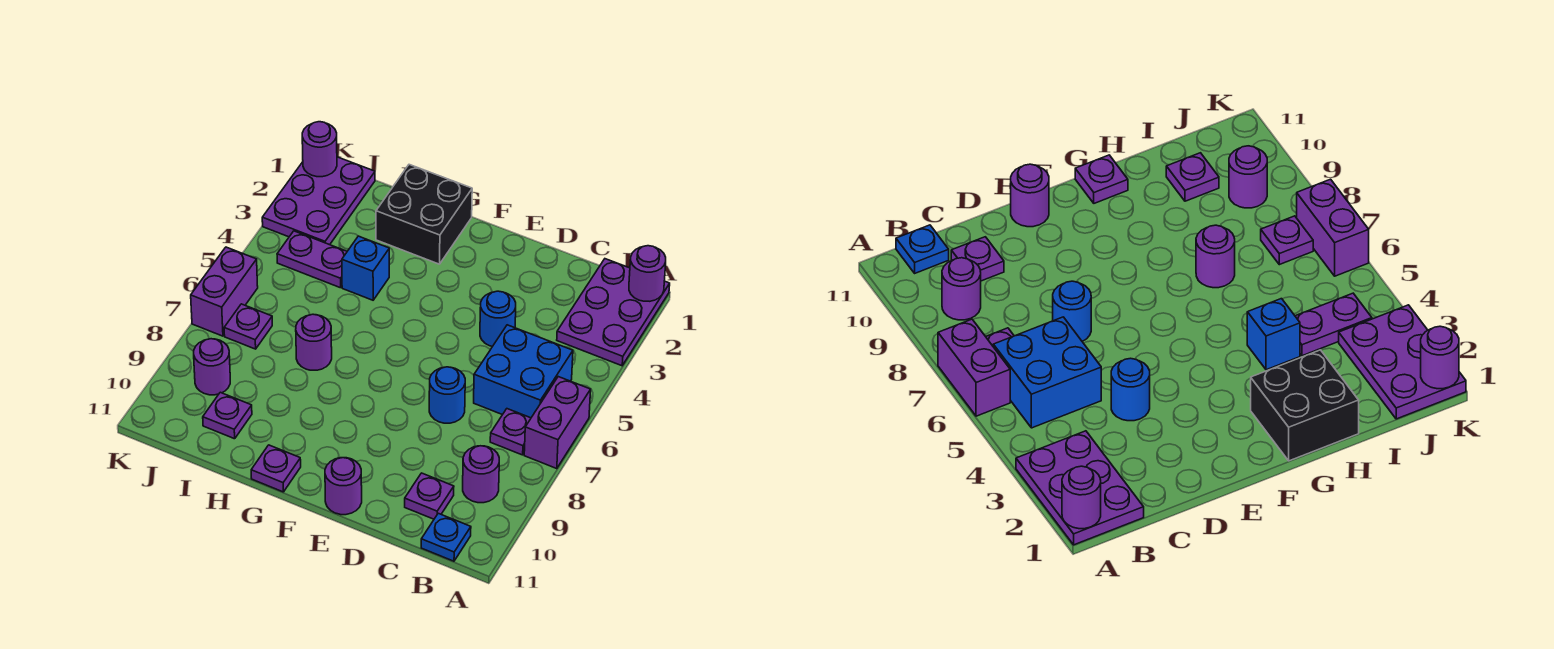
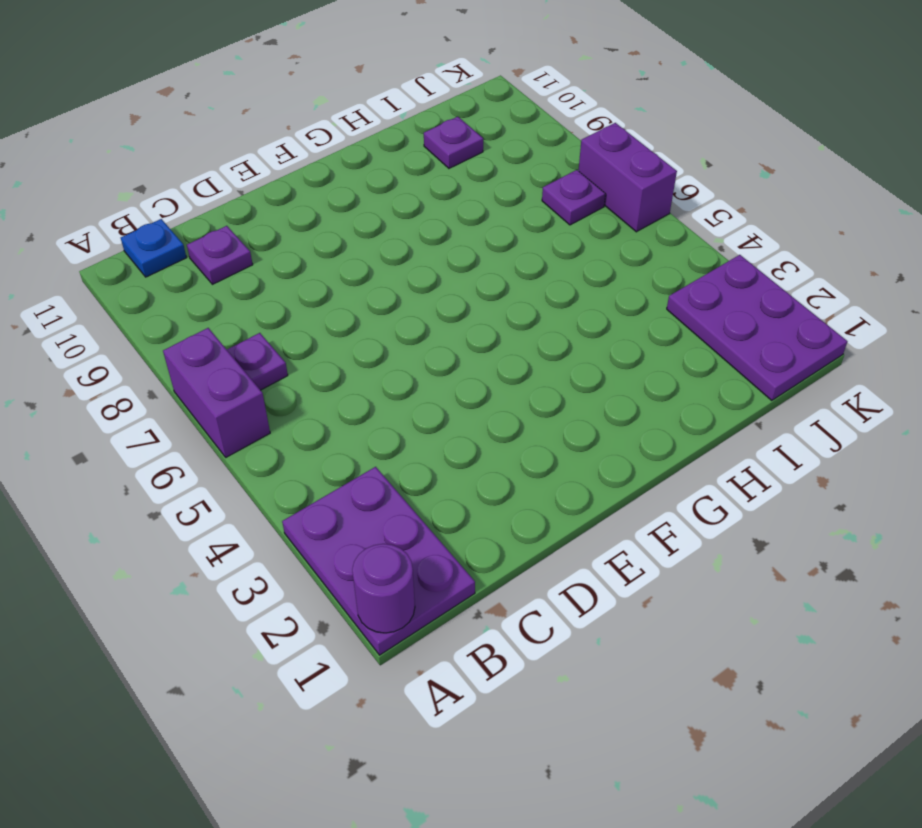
none -> blue 2x2 brick [474,325,573,418]
none -> purple 1x1 round brick [463,446,499,503]
none -> blue 1x1 round brick [480,291,516,346]

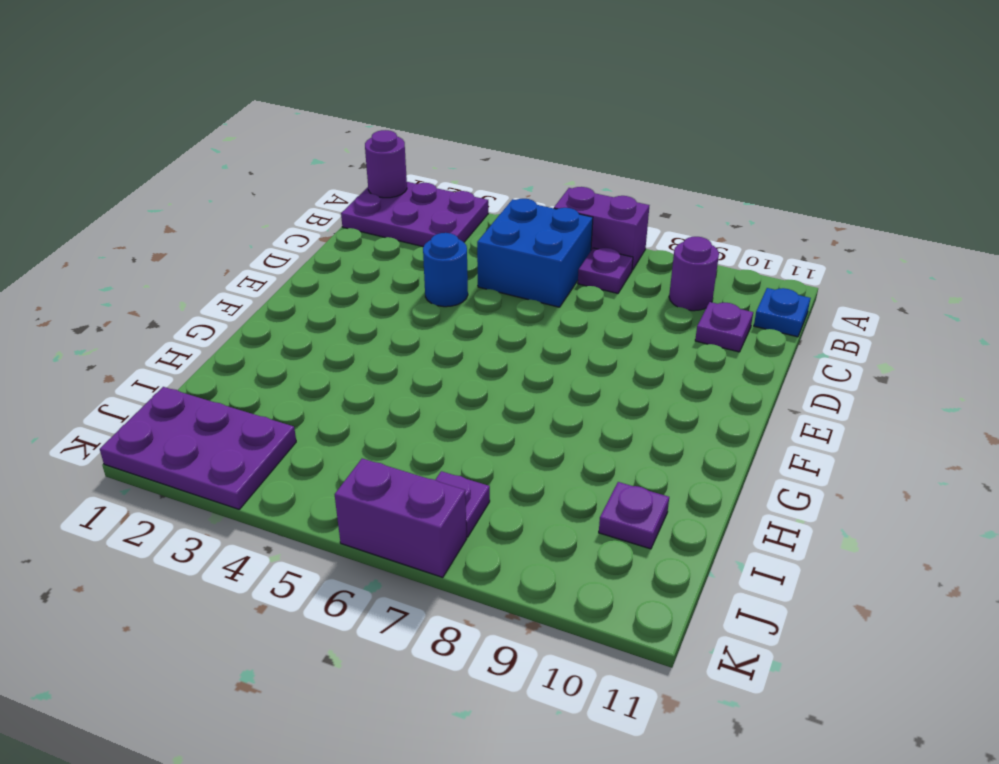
none -> blue 1x1 round brick [429,367,465,423]
none -> purple 1x1 round brick [325,458,362,515]
none -> black 2x2 brick [376,165,472,264]

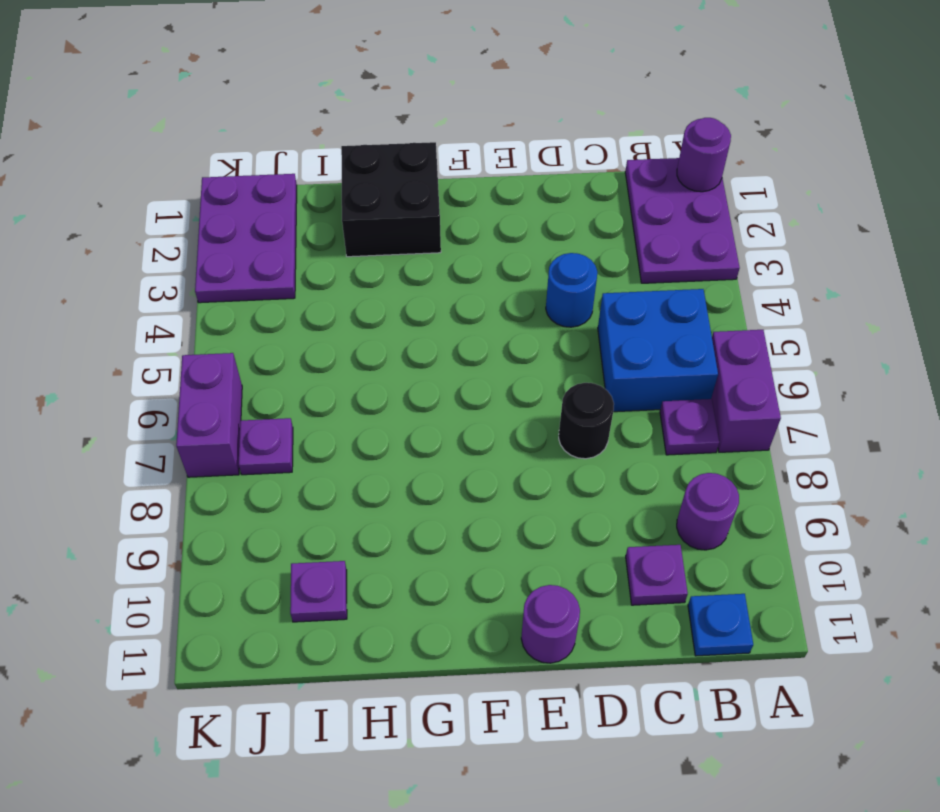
black 1x1 round brick [559,383,614,459] -> blue 1x1 round brick [429,367,465,423]
none -> purple 1x1 plate [251,445,301,492]
none -> blue 1x1 brick [342,236,389,300]
none -> purple 1x1 round brick [296,314,332,370]

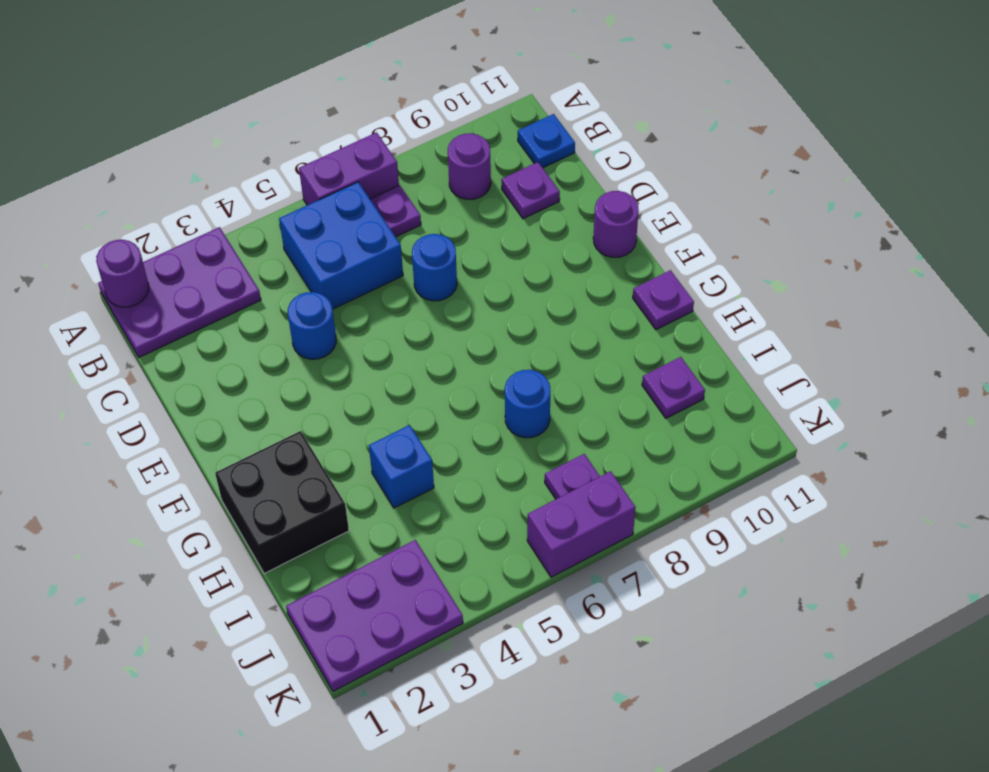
blue 1x1 round brick [505,370,550,438] -> purple 1x1 round brick [296,314,332,370]
none -> purple 1x2 plate [277,231,347,288]
none -> purple 1x1 round brick [194,339,230,395]
none -> purple 1x1 round brick [302,122,337,177]

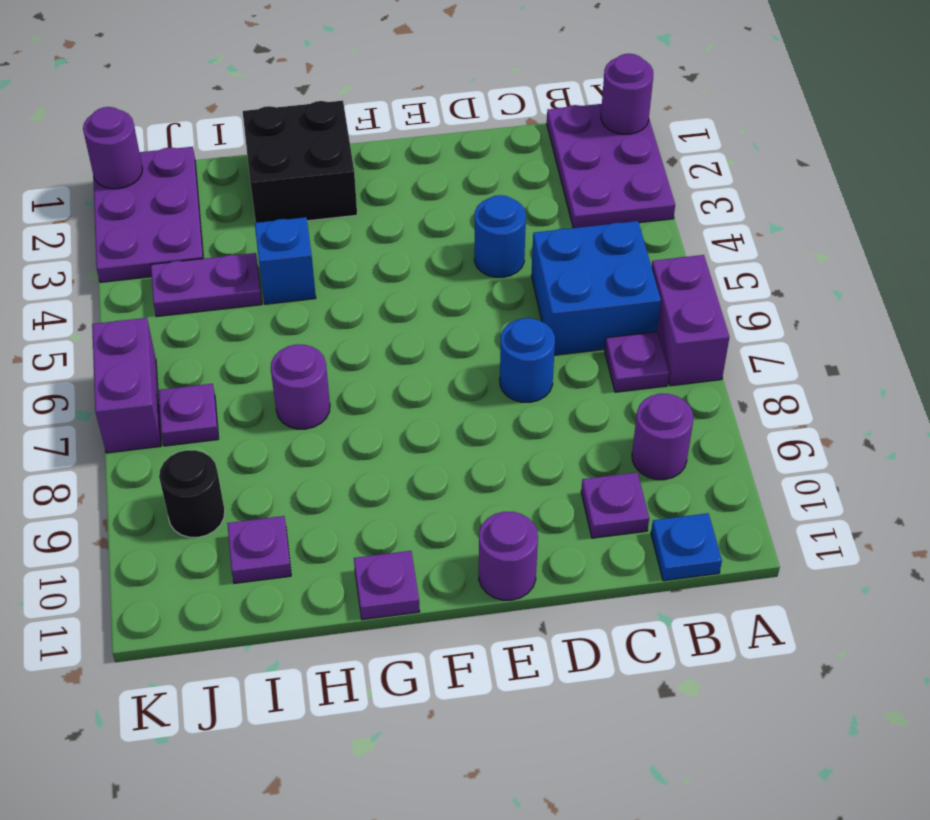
black 1x1 round brick [159,450,225,537] -> purple 1x1 round brick [194,339,230,395]

